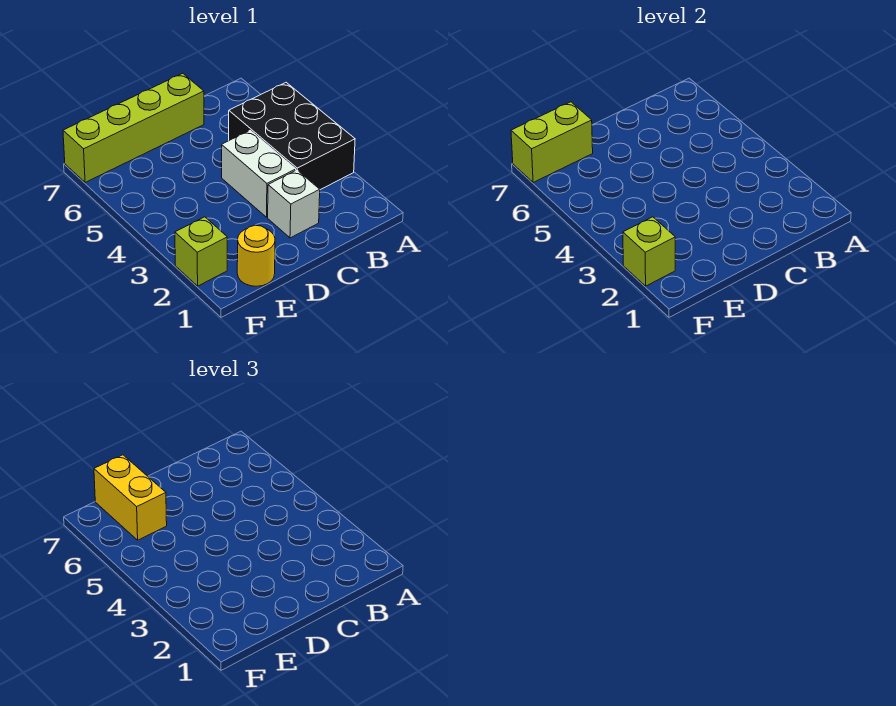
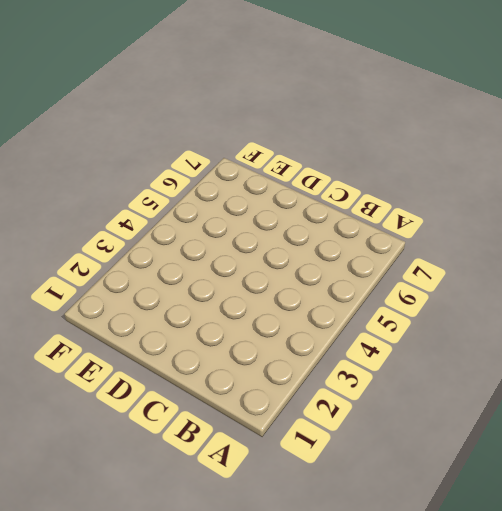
none -> black 2x3 brick [229,83,355,190]
none -> white 1x1 brick [268,170,320,238]

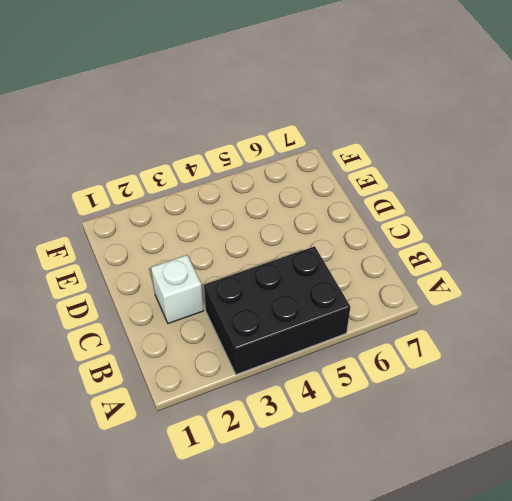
none -> white 1x2 brick [222,131,296,217]
none -> lime 1x4 brick [63,73,204,182]

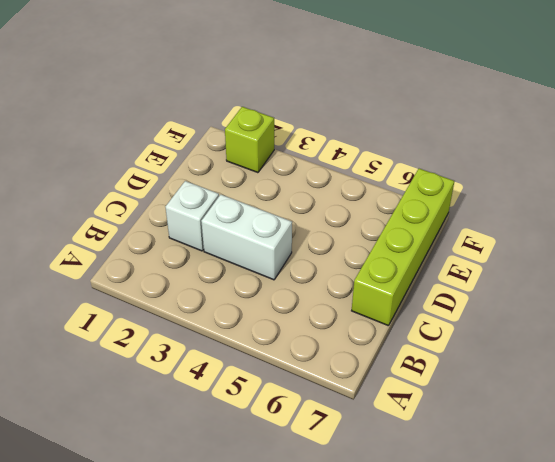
none -> black 2x3 brick [229,83,355,190]
none -> yellow 1x1 round brick [237,226,275,286]

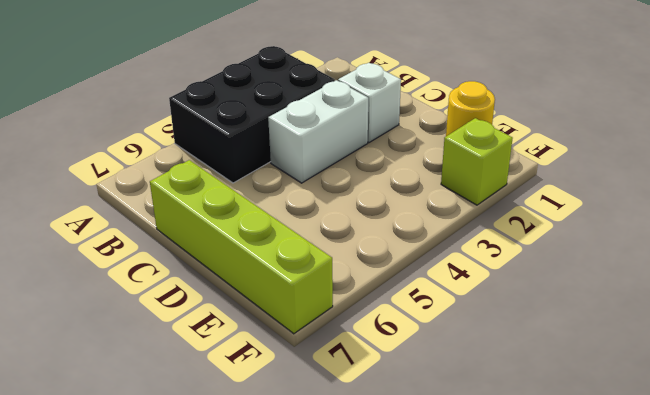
none -> lime 1x2 brick [511,102,593,182]
none -> lime 1x1 brick [623,217,675,286]

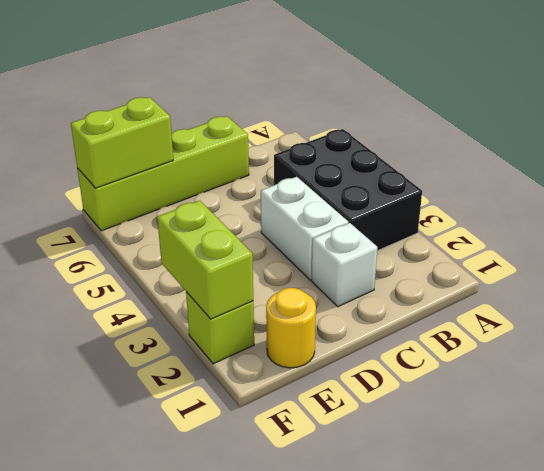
lime 1x2 brick [157,200,253,319] -> lime 1x1 brick [623,217,675,286]
none -> yellow 1x2 brick [94,455,167,540]

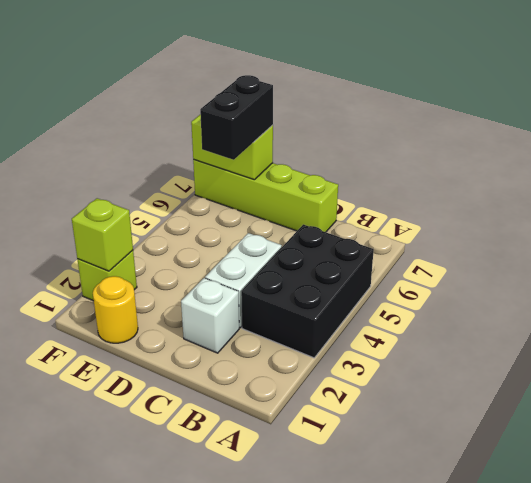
black 1x2 brick [200,75,273,160] -> yellow 1x2 brick [94,455,167,540]

